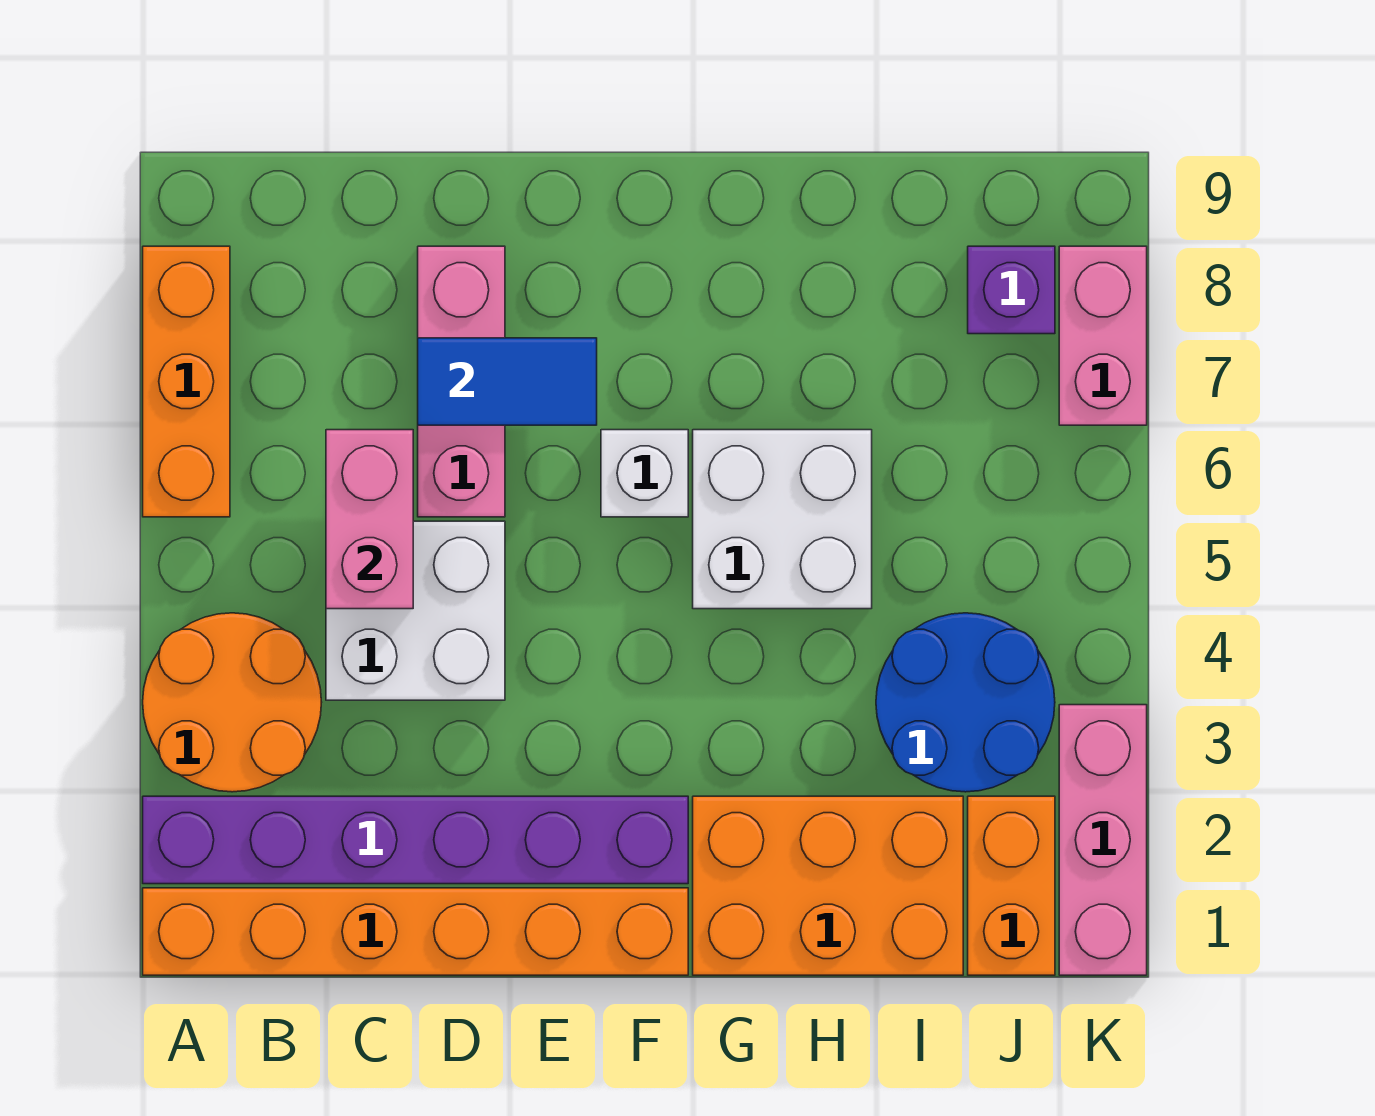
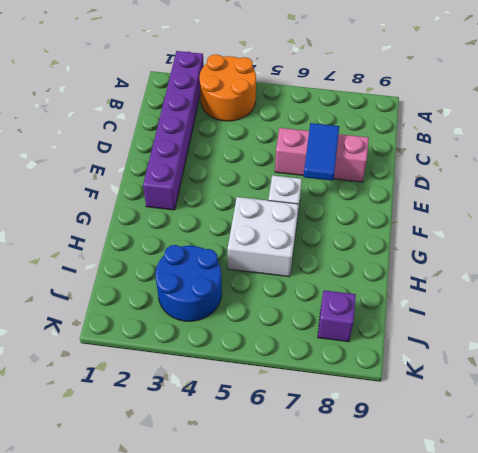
none -> orange 1x6 brick [143,888,688,975]
none -> orange 1x3 brick [143,246,230,517]
none -> white 2x2 brick [326,521,505,700]

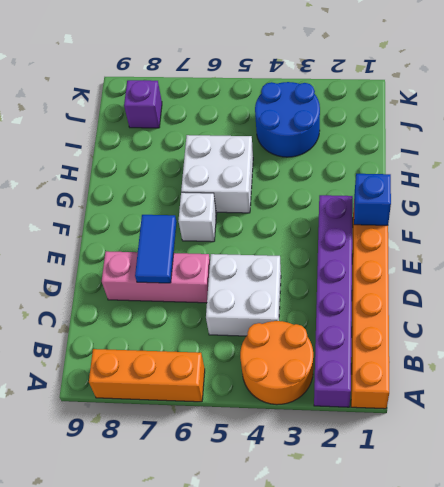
blue 1x1 brick [354,174,391,225] -> none
none -> orange 2x3 brick [693,796,963,975]
none -> orange 1x2 brick [968,796,1055,975]
none -> pink 1x3 brick [1059,705,1147,975]

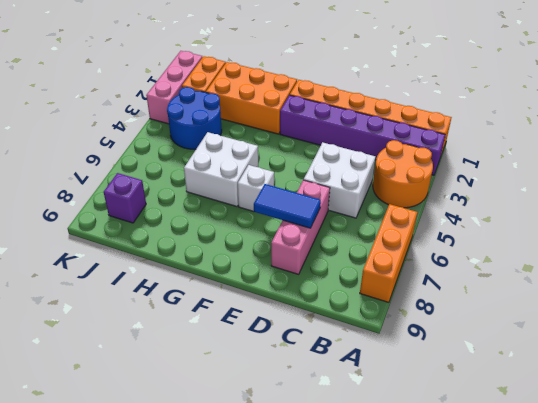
none -> pink 1x2 brick [1059,246,1147,425]
none -> pink 1x2 brick [326,430,413,609]

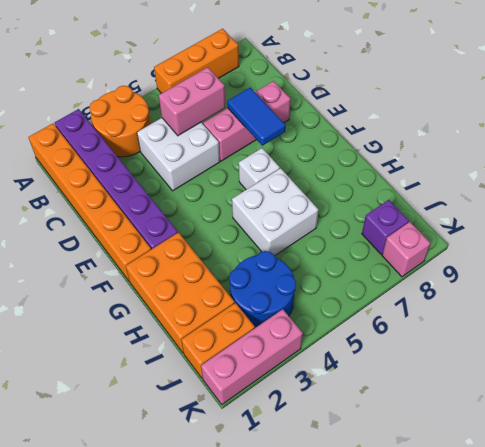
pink 1x1 brick [382,222,430,277] -> pink 1x2 brick [1059,246,1147,425]

